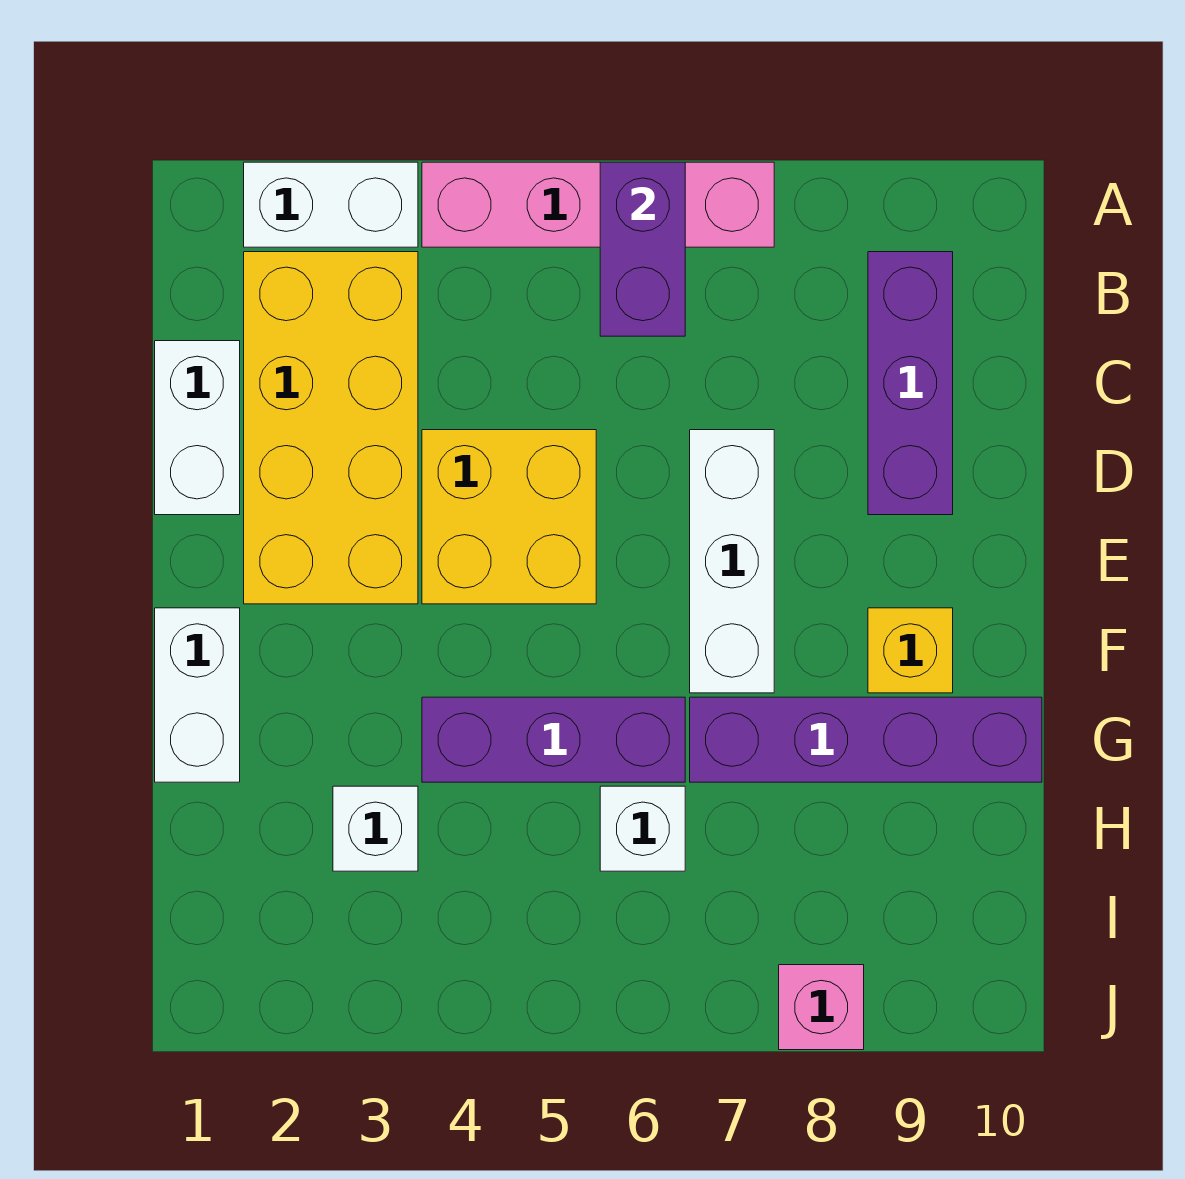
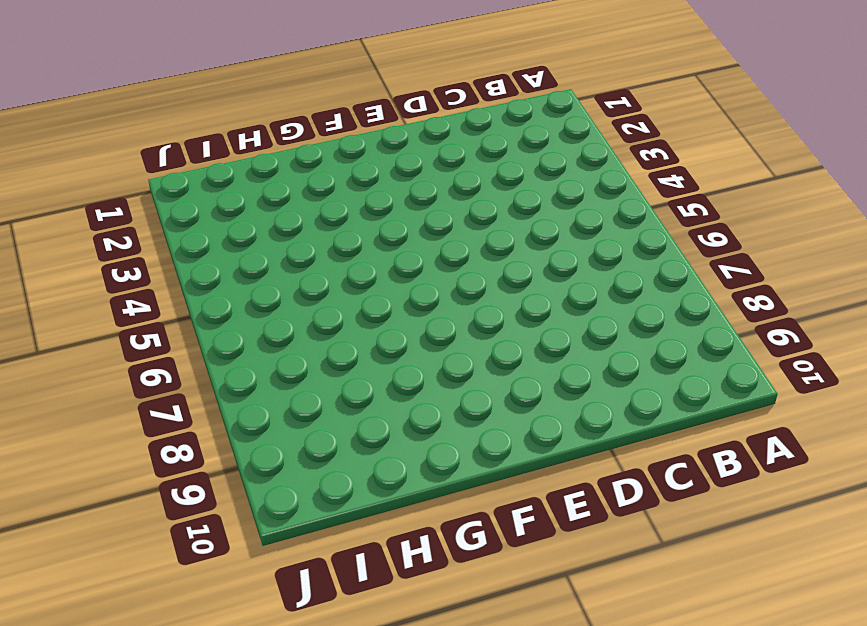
none -> white 1x2 brick [244,162,418,247]
none -> pink 1x4 brick [422,162,774,247]
none -> yellow 2x4 brick [244,252,418,604]

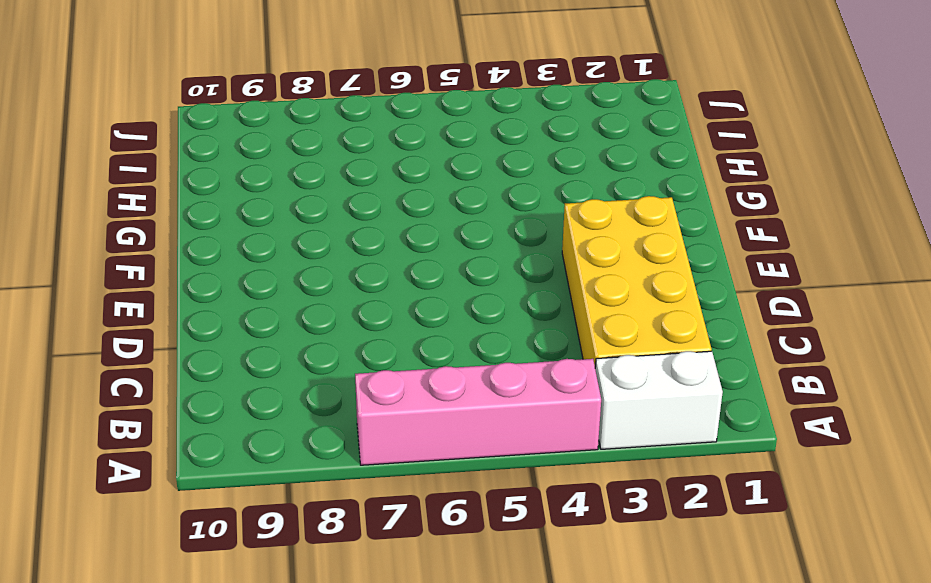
none -> purple 1x3 brick [868,252,953,515]
none -> white 1x2 brick [155,341,240,515]
none -> yellow 2x2 brick [422,430,596,604]

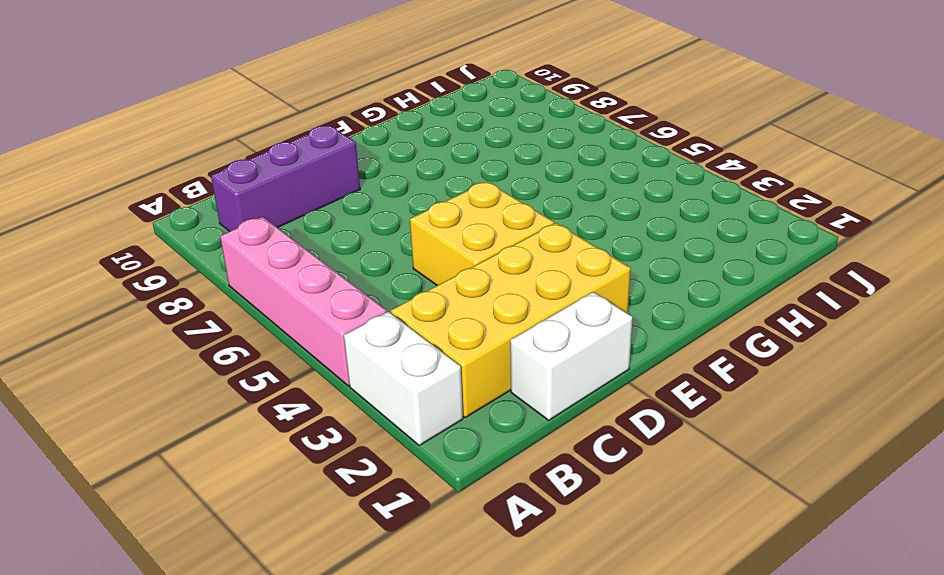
none -> white 1x3 brick [690,430,774,693]
none -> white 1x2 brick [155,608,240,782]
none -> yellow 1x1 brick [868,608,953,693]

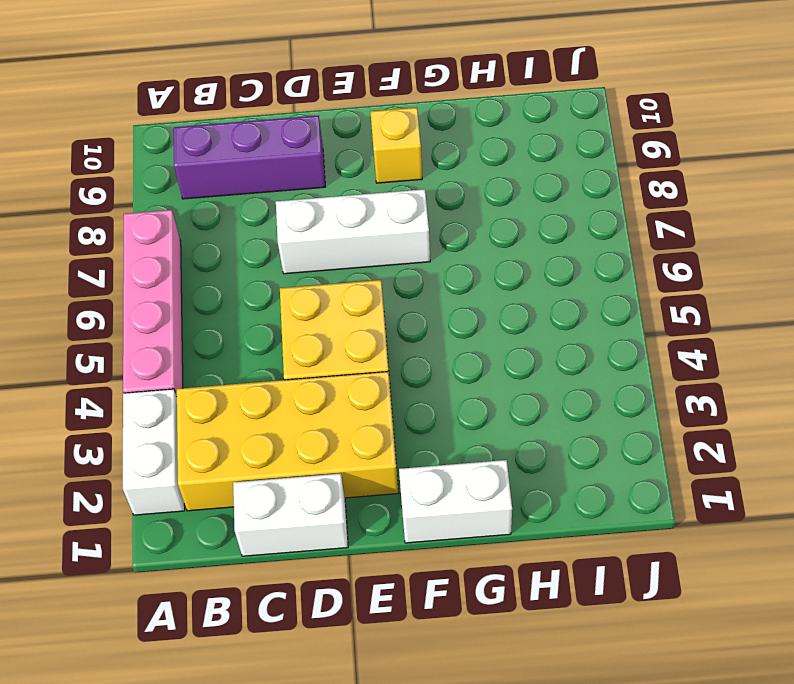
none -> purple 1x3 brick [422,697,685,782]
none -> purple 1x4 brick [690,697,1042,782]
none -> white 1x1 brick [333,786,418,871]

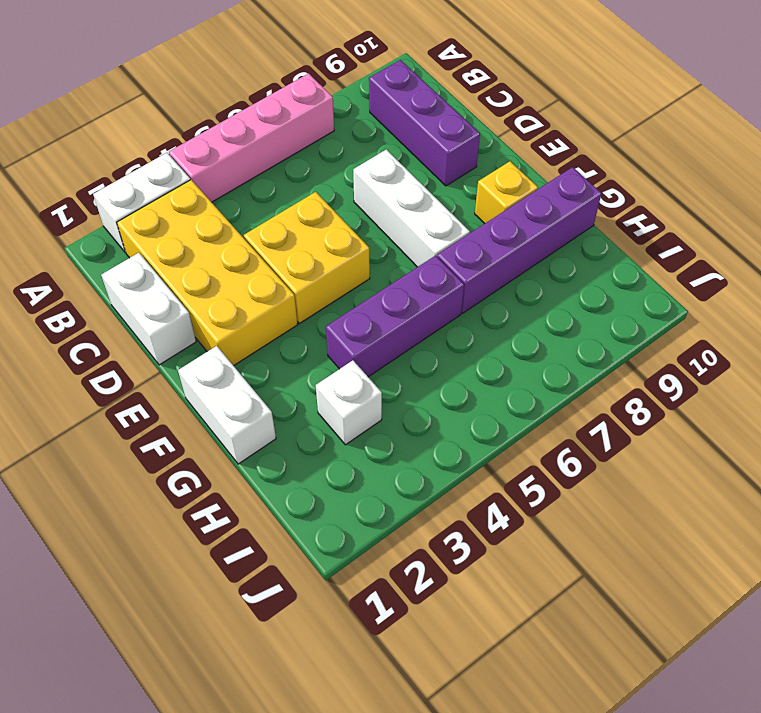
none -> white 1x1 brick [600,786,685,871]
none -> pink 1x1 brick [779,965,864,1050]
none -> purple 1x2 brick [600,162,685,336]

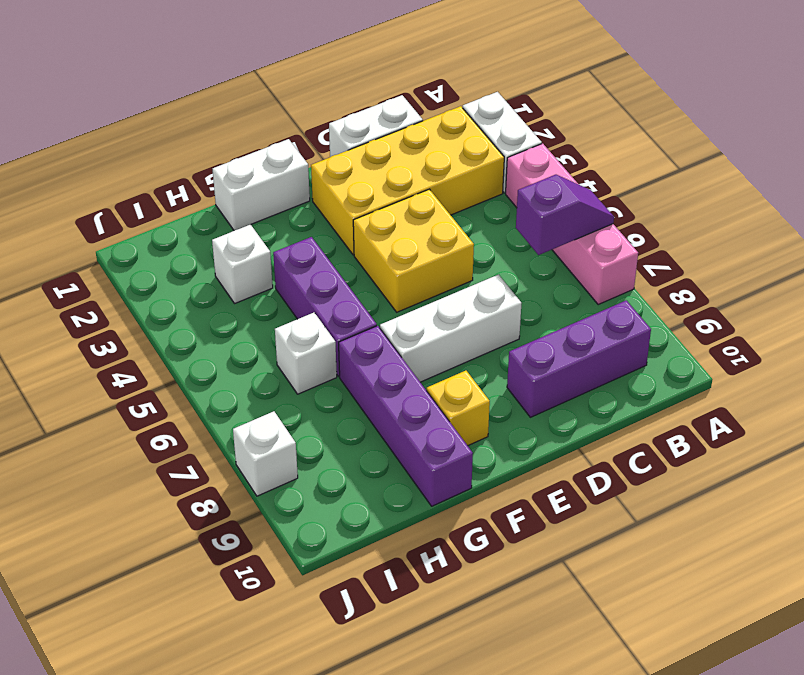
purple 1x2 slope [516,175,614,255] -> purple 1x2 brick [600,162,685,336]
white 1x1 brick [233,411,298,496] -> pink 1x1 brick [779,965,864,1050]

